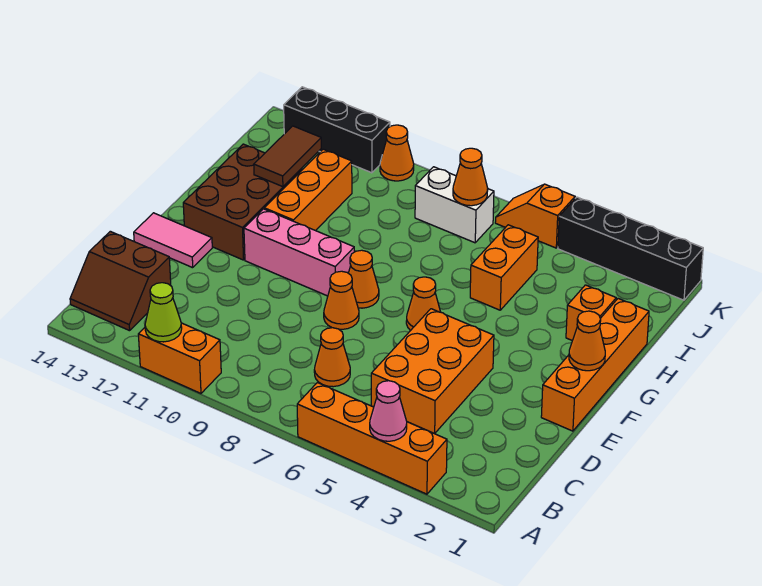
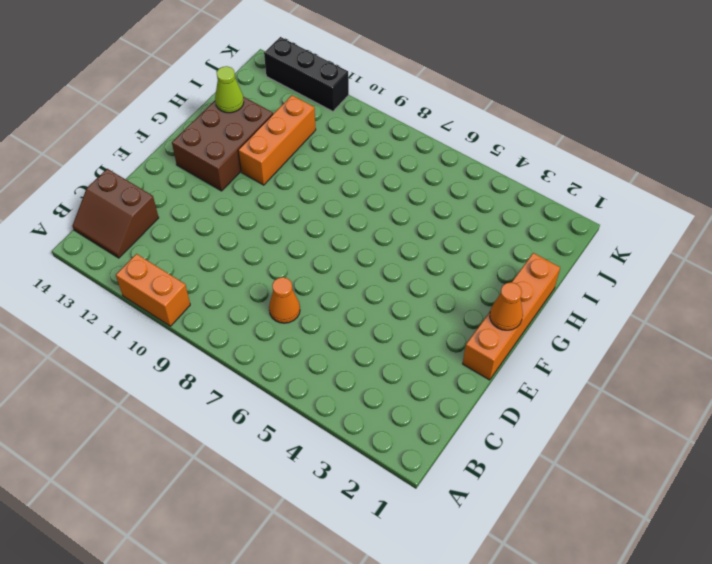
lime 1x1 cone [215,66,244,113] -> lime 1x1 cone moved to [145,283,182,342]
none -> orange 1x4 brick [297,383,447,494]
none -> orange 2x3 brick [371,309,494,434]
none -> orange 1x1 cone [324,271,359,329]

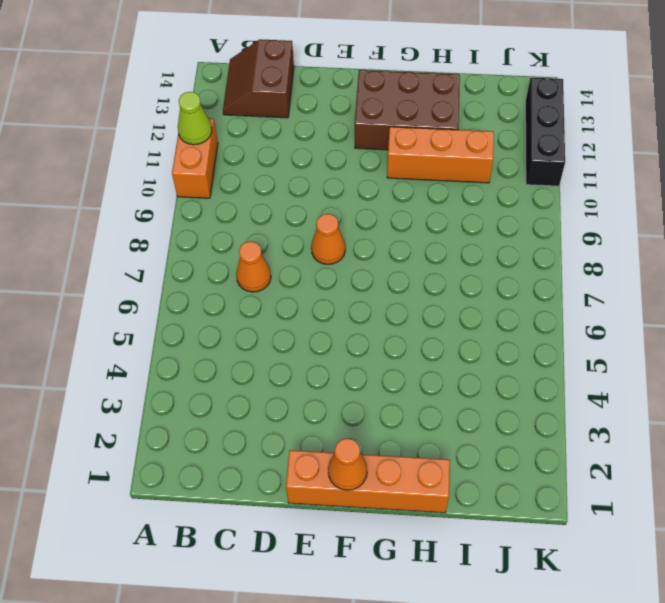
none -> orange 1x4 brick [297,383,447,494]
none -> orange 2x3 brick [371,309,494,434]
none -> pink 1x2 tile [134,213,212,268]

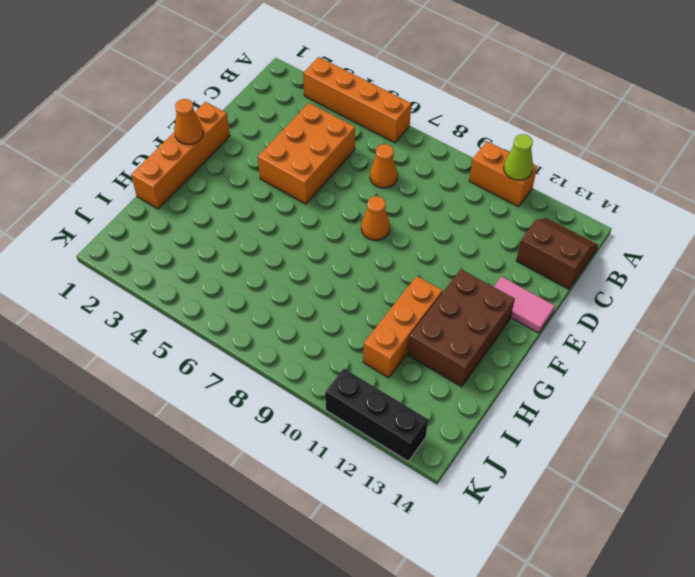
none -> orange 1x1 cone [406,277,440,331]
none -> orange 1x1 cone [349,250,379,308]
none -> pink 1x3 brick [244,209,354,296]

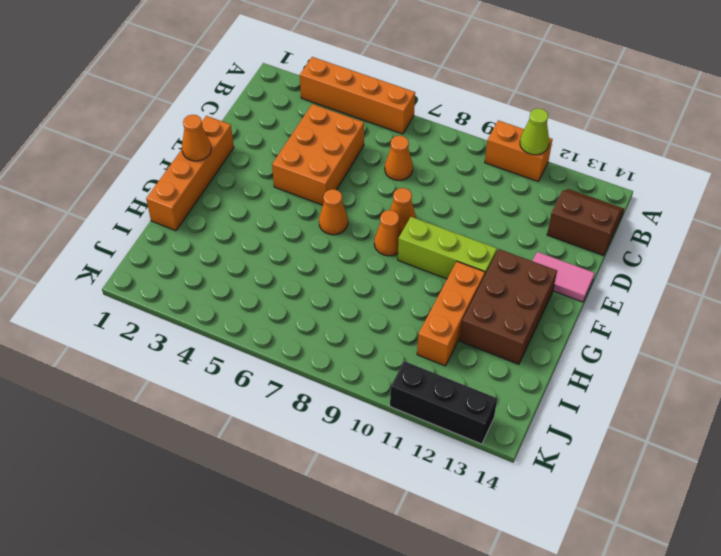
lime 1x3 brick [398,217,497,279] -> pink 1x3 brick [244,209,354,296]
none -> orange 1x1 brick [566,285,616,341]
none -> orange 1x2 brick [470,225,538,310]
none -> white 1x2 brick [415,167,494,243]

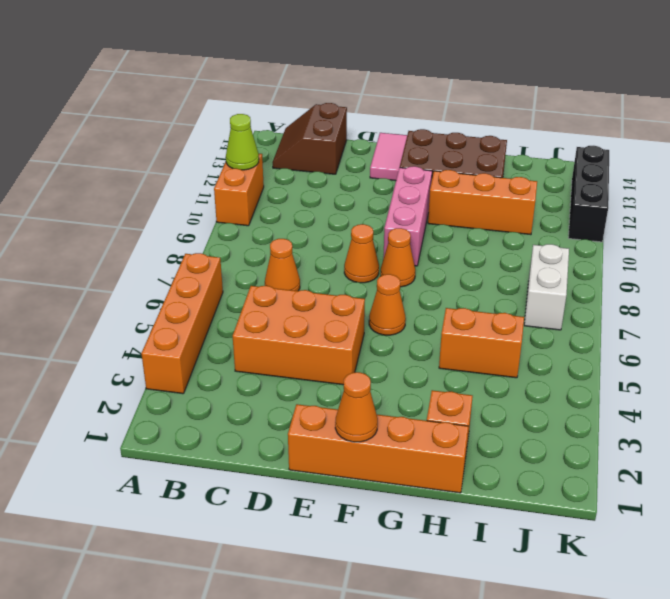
none -> black 1x4 brick [558,197,703,300]
none -> orange 1x2 slope [495,184,575,248]
none -> orange 1x1 cone [380,125,414,181]

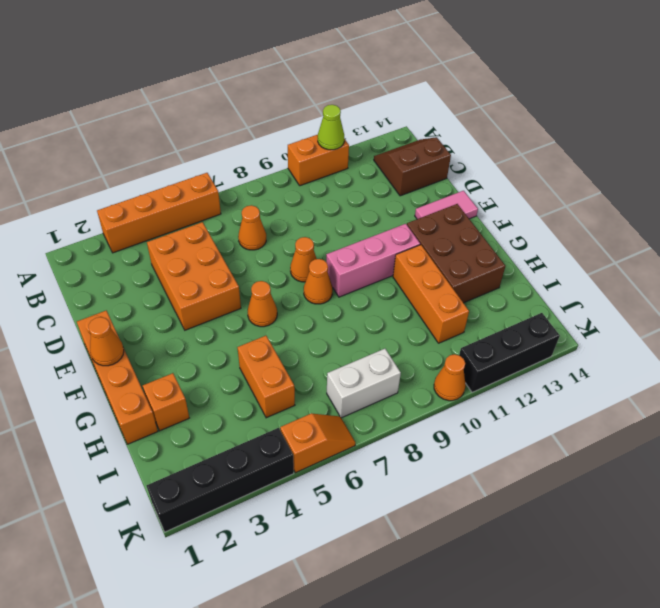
none -> pink 1x1 cone [370,381,407,441]
none -> brown 1x2 tile [254,126,321,187]
none -> orange 1x1 cone [453,148,488,206]

